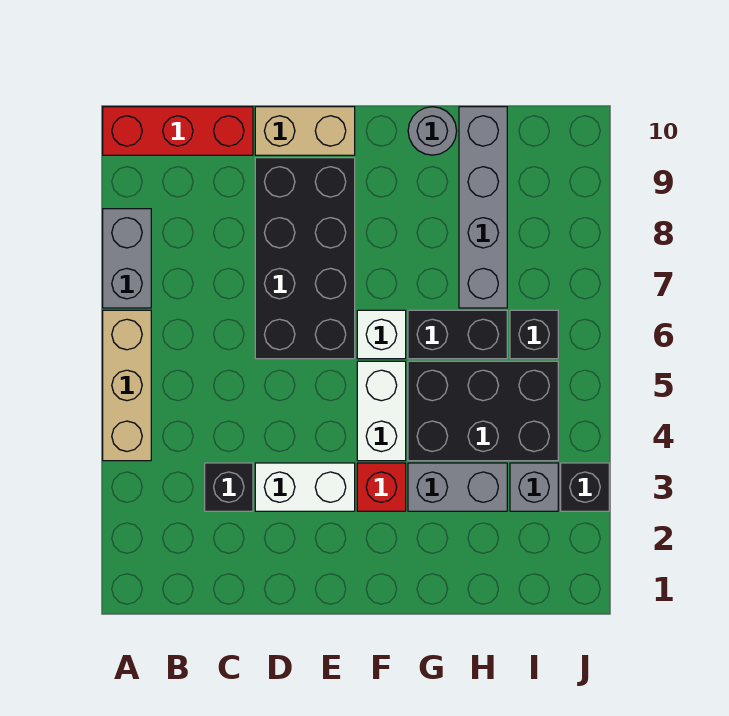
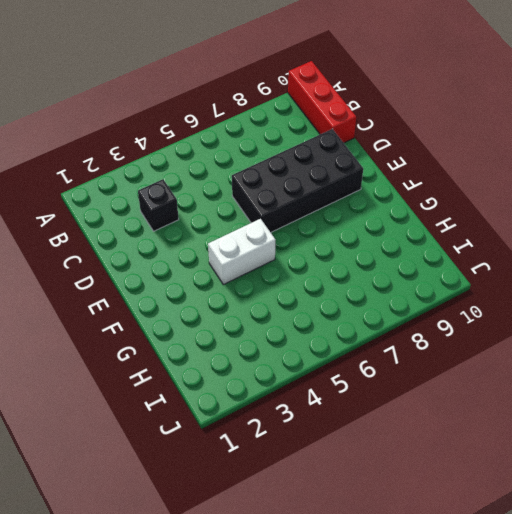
none -> tan 1x3 brick [103,310,151,461]
none -> grey 1x2 brick [103,209,151,308]
none -> white 1x2 brick [255,463,355,511]

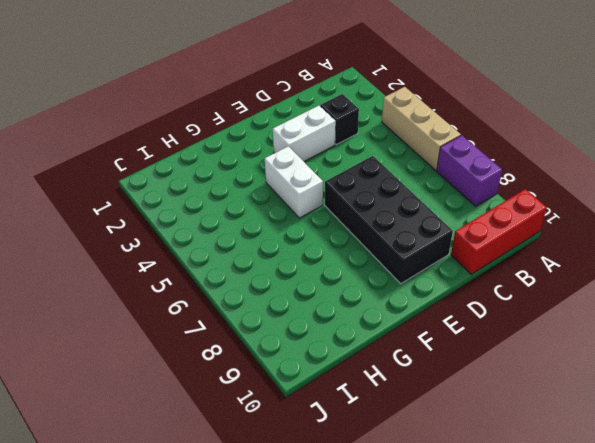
purple 1x2 brick [437,135,502,206] -> grey 1x2 brick [103,209,151,308]
none -> tan 1x2 brick [255,107,355,155]
none -> red 1x1 brick [357,463,406,511]
none -> white 1x1 brick [357,310,406,359]

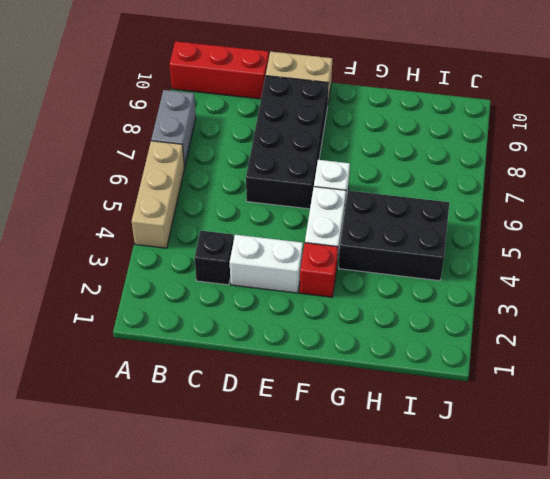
none -> grey 1x2 brick [408,463,507,511]
none -> black 1x2 brick [408,310,507,359]
none -> grey 1x1 round brick [408,107,457,155]

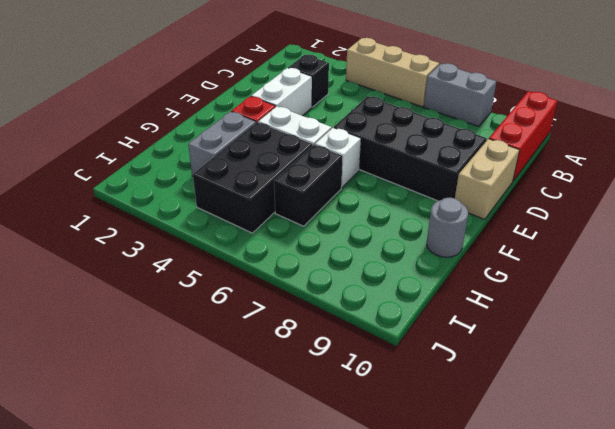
none -> grey 1x4 brick [459,107,507,308]
none -> grey 1x1 brick [510,463,558,511]
none -> black 1x1 brick [510,310,558,359]

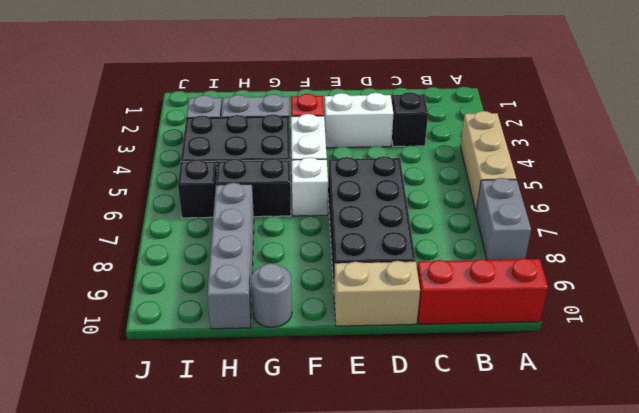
none -> black 1x1 brick [561,463,609,511]

